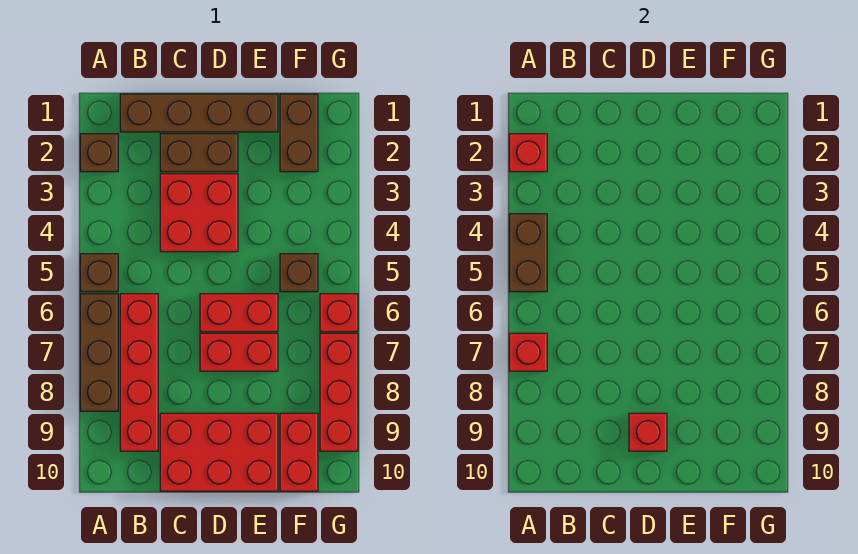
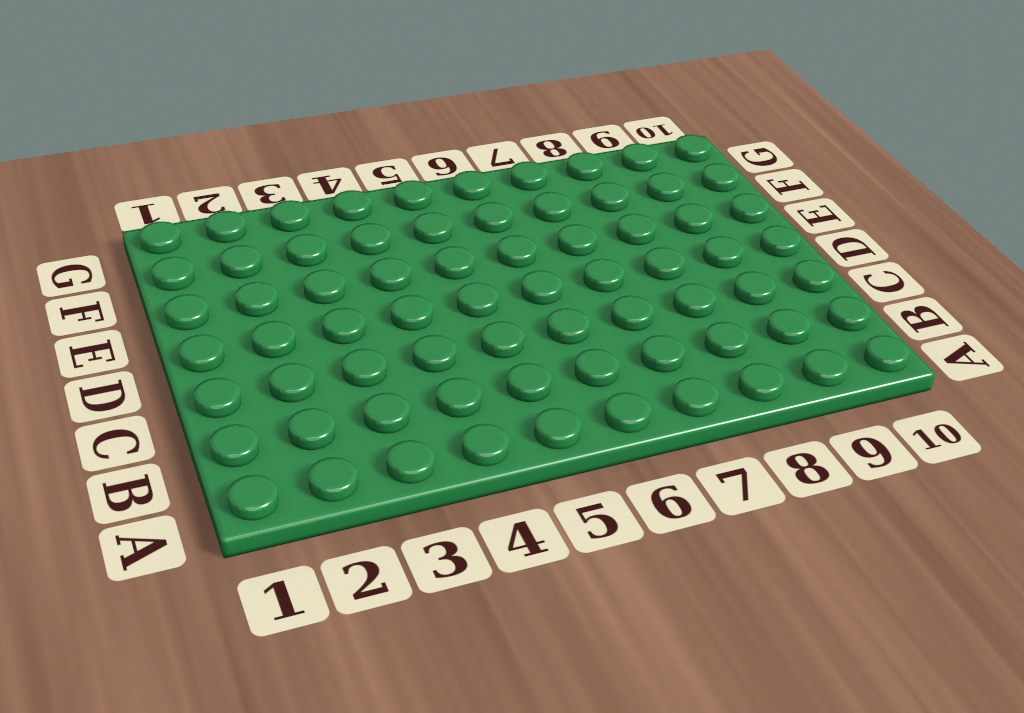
none -> brown 1x1 brick [80,134,118,172]
none -> brown 1x1 brick [80,254,118,292]
none -> brown 1x3 brick [80,294,118,411]

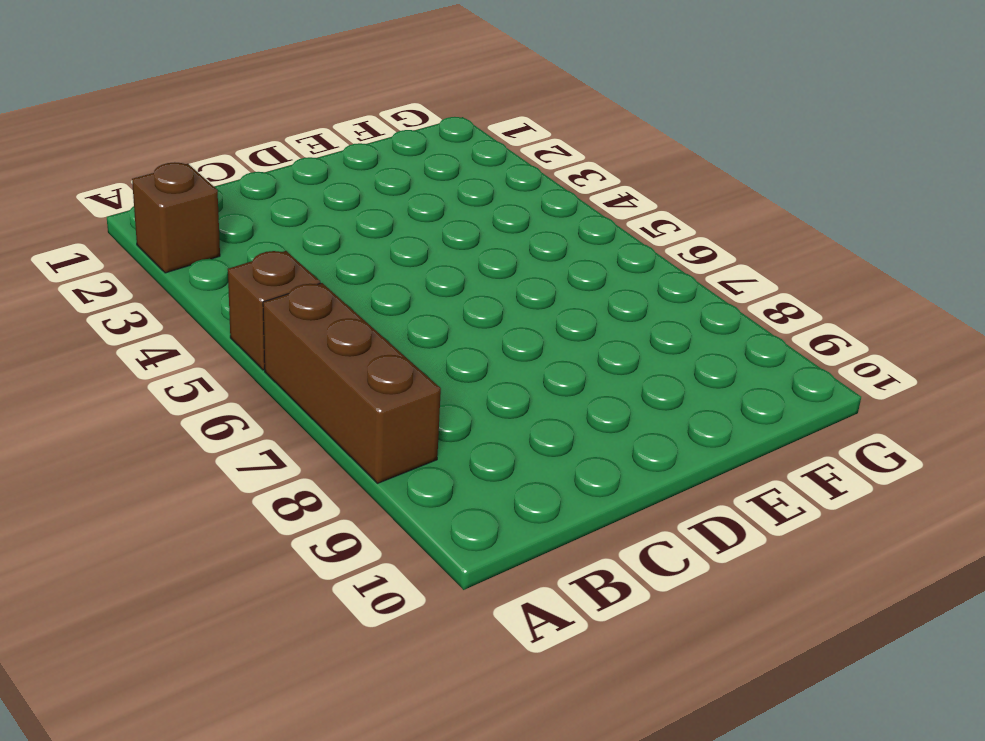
none -> brown 1x4 brick [120,94,278,132]
none -> red 1x4 brick [120,294,158,451]
none -> brown 1x2 brick [160,134,238,172]

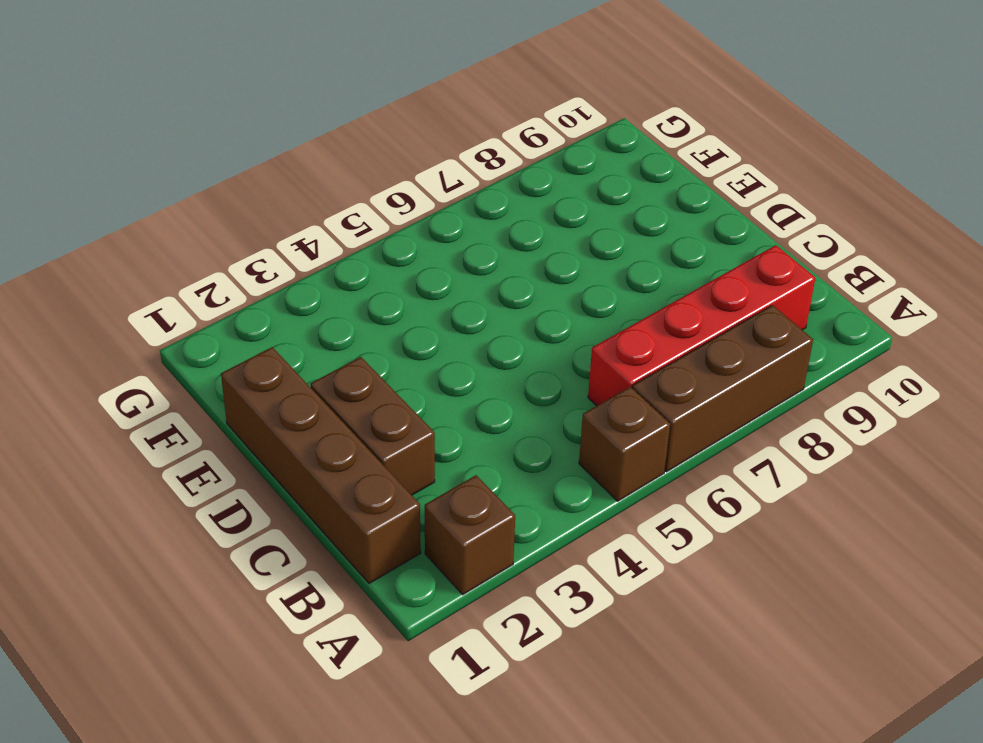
none -> red 2x2 brick [160,174,238,252]
none -> red 2x3 brick [160,413,278,491]
none -> red 1x2 brick [200,294,278,332]

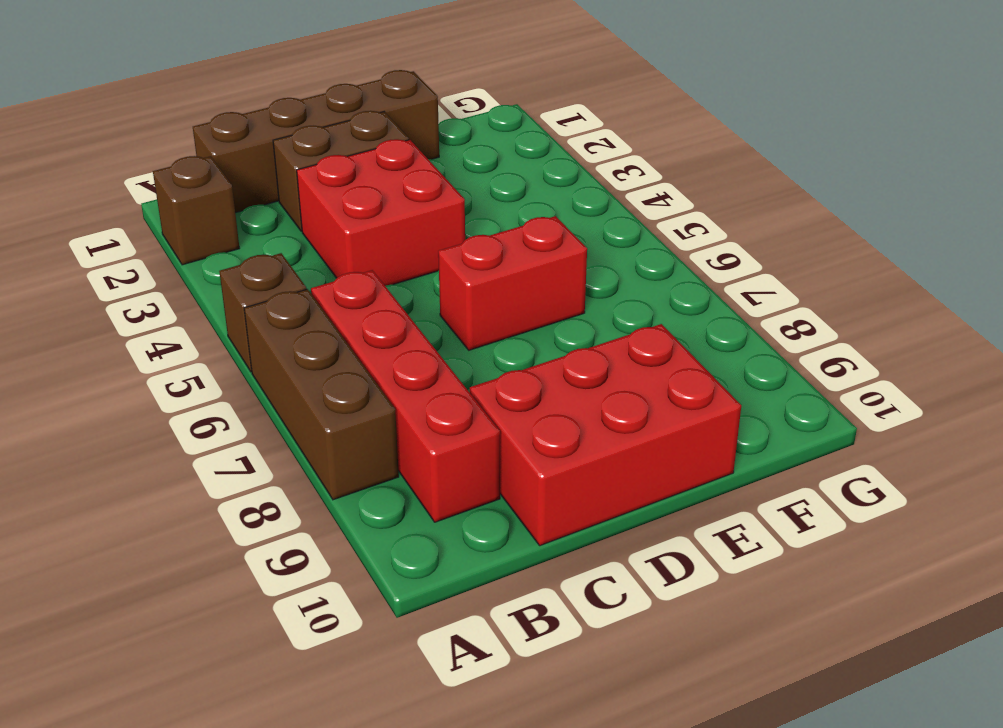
none -> red 1x2 brick [200,333,278,371]
none -> brown 1x2 brick [280,94,318,172]
none -> brown 1x1 brick [280,254,318,292]

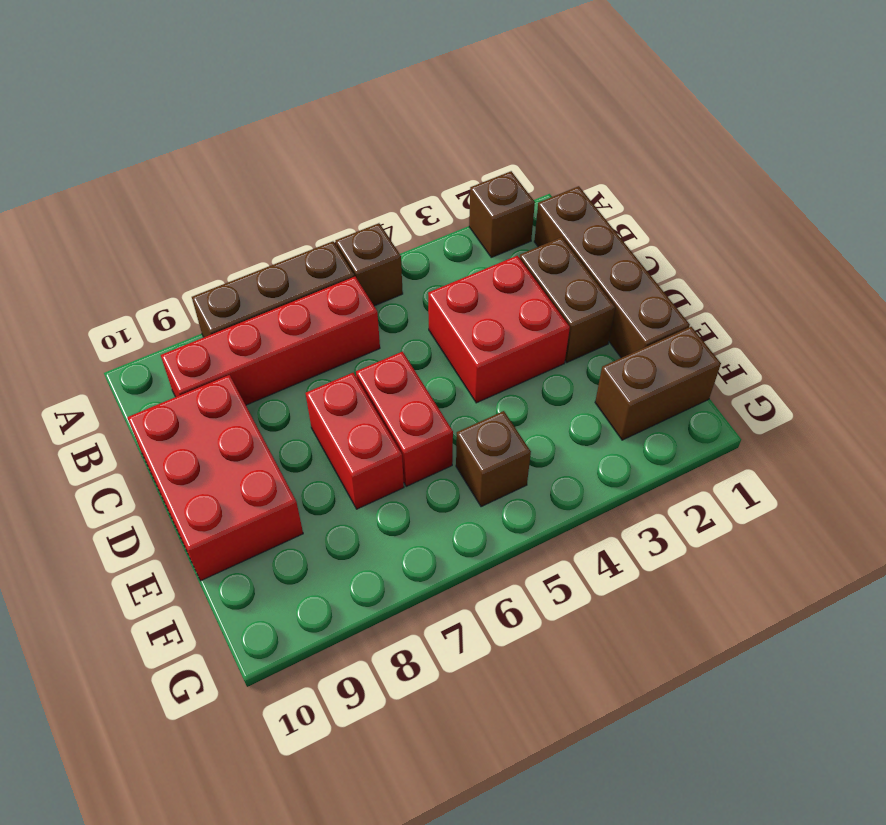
none -> red 1x2 brick [280,413,318,491]
none -> red 1x1 brick [320,294,358,332]
none -> red 1x3 brick [320,333,358,451]

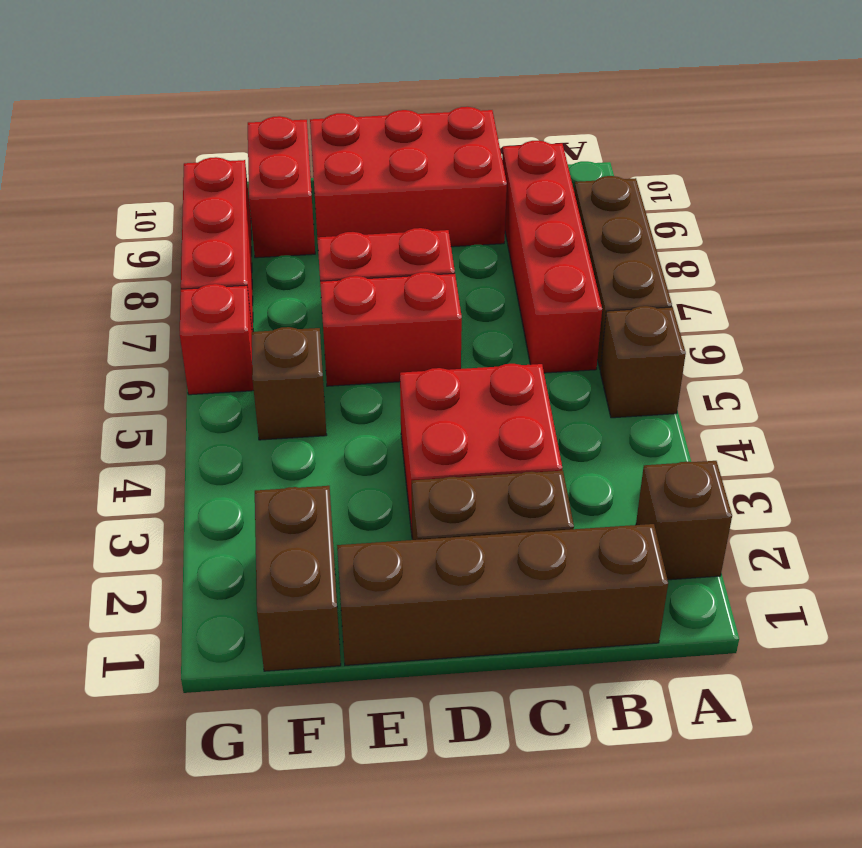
none -> red 1x1 brick [509,134,547,172]
none -> brown 1x2 brick [509,214,547,292]
none -> red 1x1 brick [509,333,547,371]

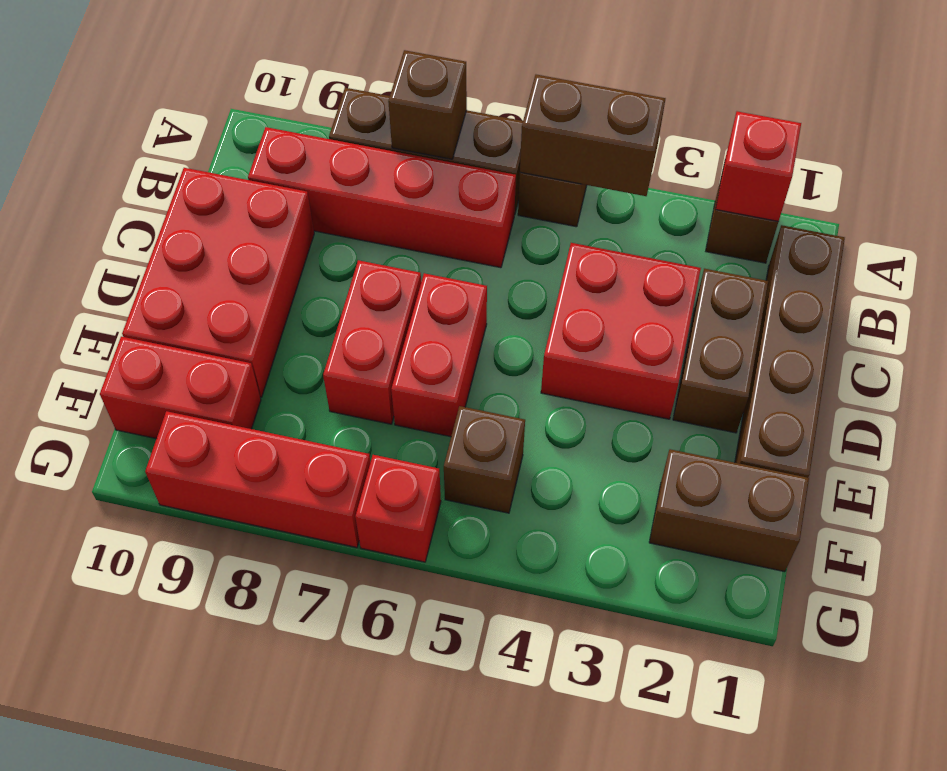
brown 1x1 brick [388,50,467,159] -> red 1x1 brick [509,333,547,371]
none -> red 1x1 brick [629,413,667,451]

